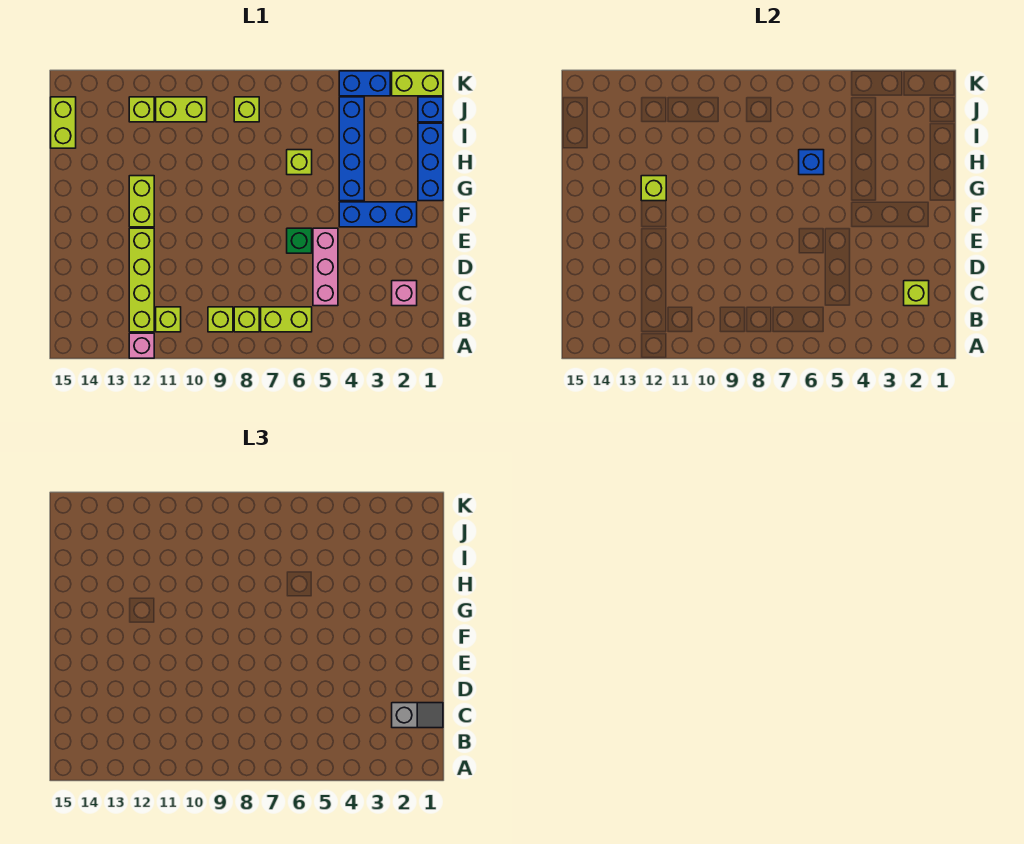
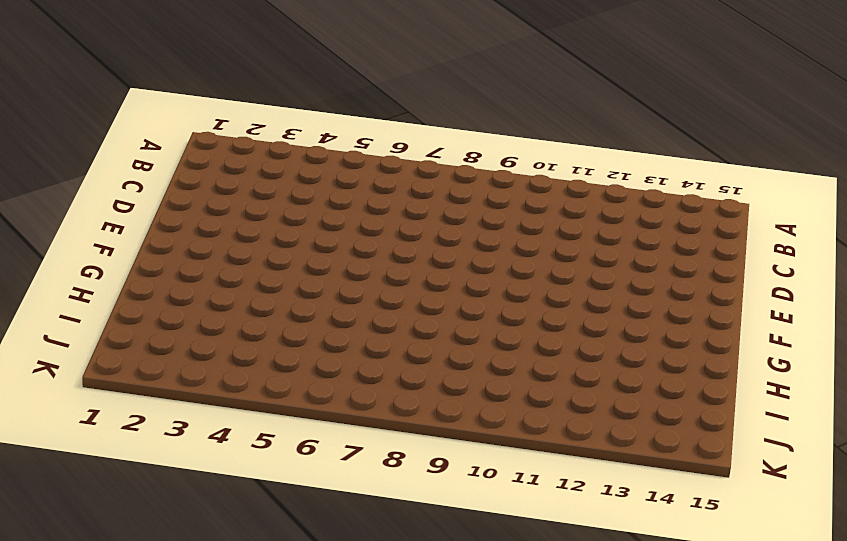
none -> pink 1x1 brick [129,333,154,358]
none -> lime 1x2 brick [261,307,312,332]
none -> lime 1x1 brick [234,307,259,332]

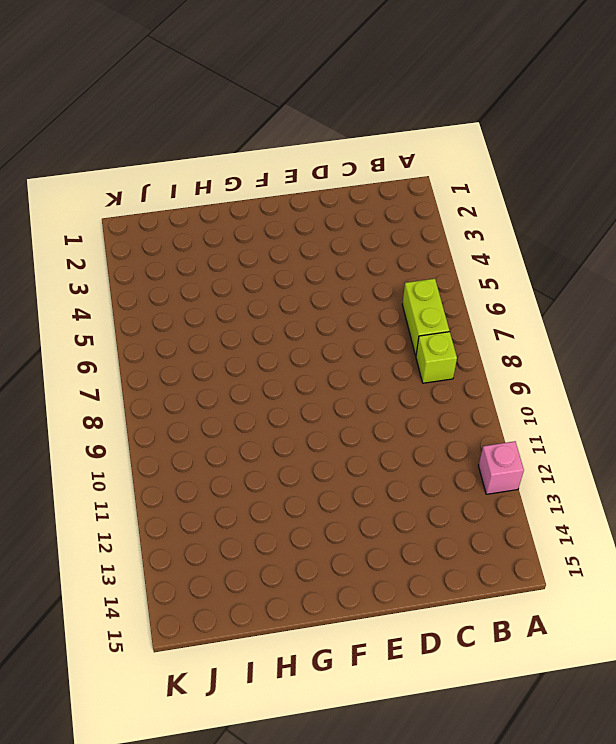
none -> lime 1x1 brick [208,307,233,332]
none -> lime 1x1 brick [156,307,181,332]
none -> lime 1x4 brick [129,228,154,332]

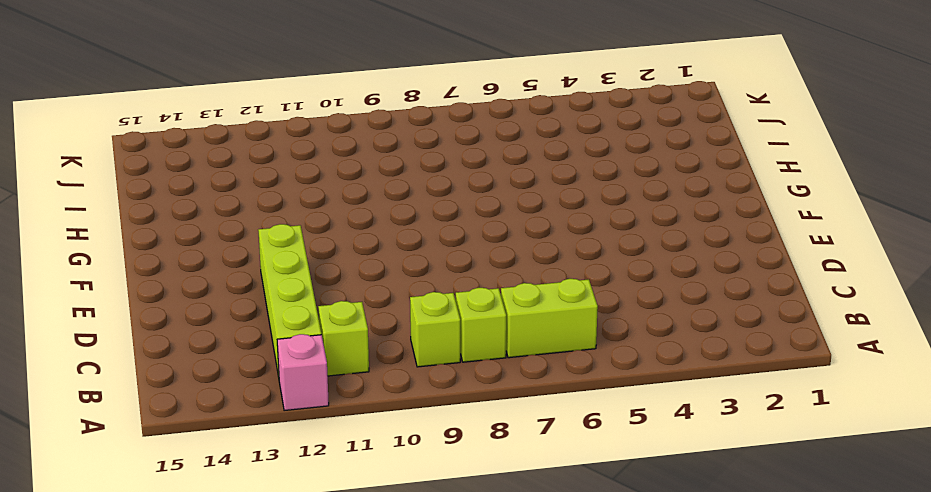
none -> pink 1x1 brick [392,281,417,306]
none -> pink 1x3 brick [313,228,338,306]
none -> green 1x1 brick [287,228,312,253]

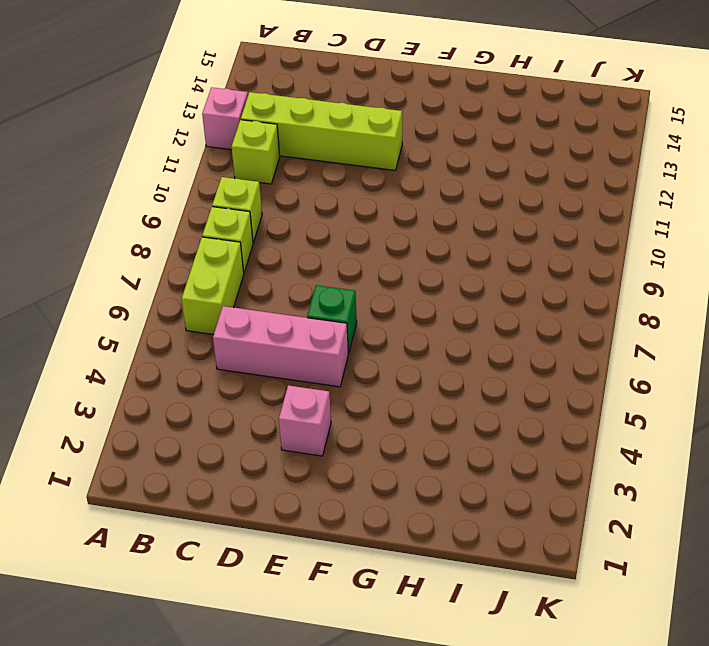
pink 1x1 brick [279,385,331,456] -> pink 1x1 brick moved to [392,281,417,306]
none -> blue 1x3 brick [339,202,417,227]
none -> lime 1x2 brick [129,176,154,227]
none -> blue 1x3 brick [418,123,443,201]

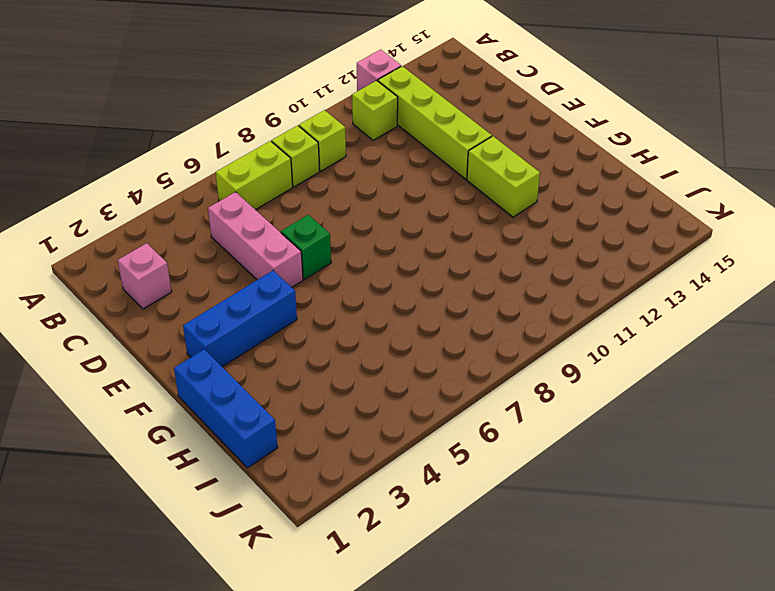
none -> blue 1x4 brick [339,97,364,201]
none -> lime 1x1 brick [287,150,312,175]
none -> lime 1x2 brick [51,97,76,148]

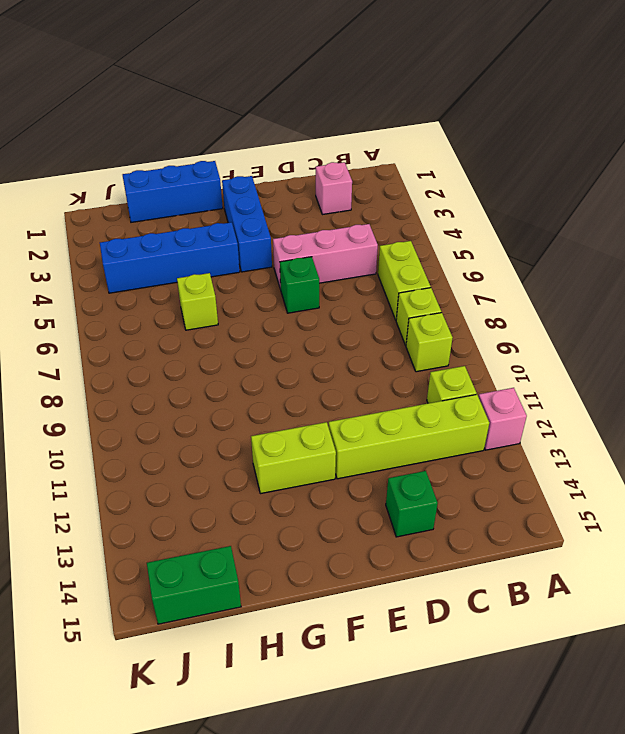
green 1x1 brick [386,471,438,537] -> none
green 1x2 brick [147,546,241,624] -> lime 1x2 brick [51,97,76,148]
none -> blue 1x1 brick [418,97,443,122]
none -> lime 1x1 brick [234,97,259,122]
none -> lime 1x2 brick [156,97,207,122]

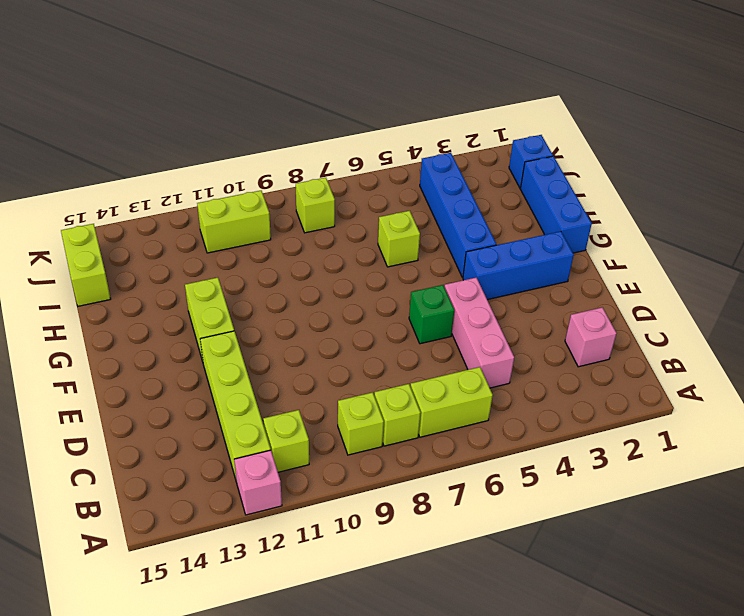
none -> lime 1x1 brick [129,97,154,122]
none -> lime 1x2 brick [392,71,443,96]
none -> blue 1x2 brick [339,71,390,96]

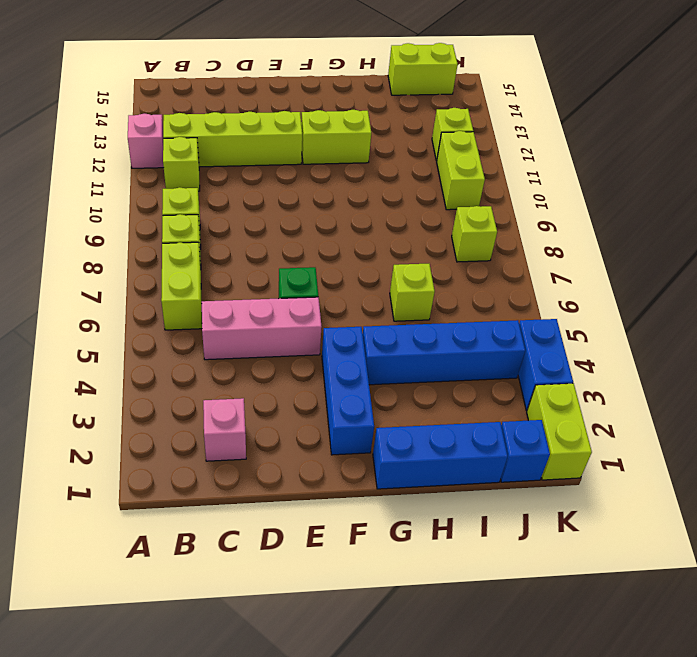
none -> lime 1x1 brick [904,281,929,306]
none -> lime 1x1 brick [641,176,666,201]
none -> blue 1x1 brick [799,150,824,175]

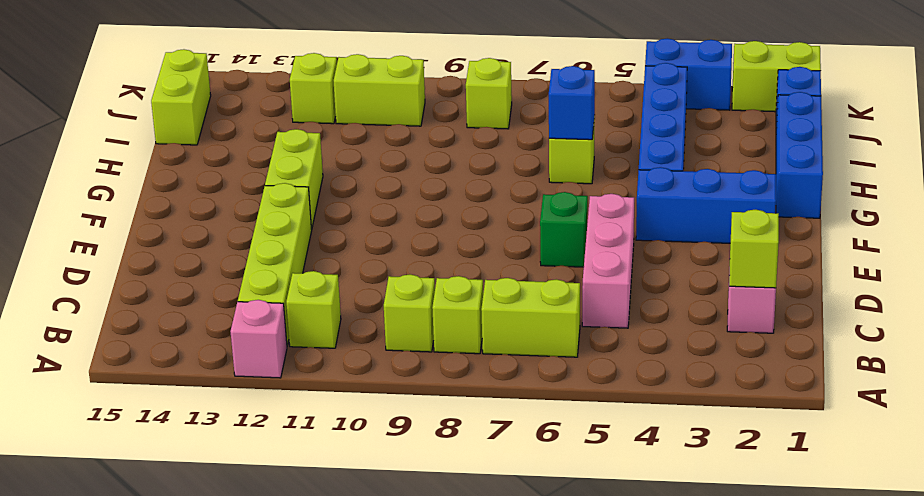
none -> lime 1x1 brick [641,176,666,201]
none -> grey 1x2 slope [392,703,443,728]

